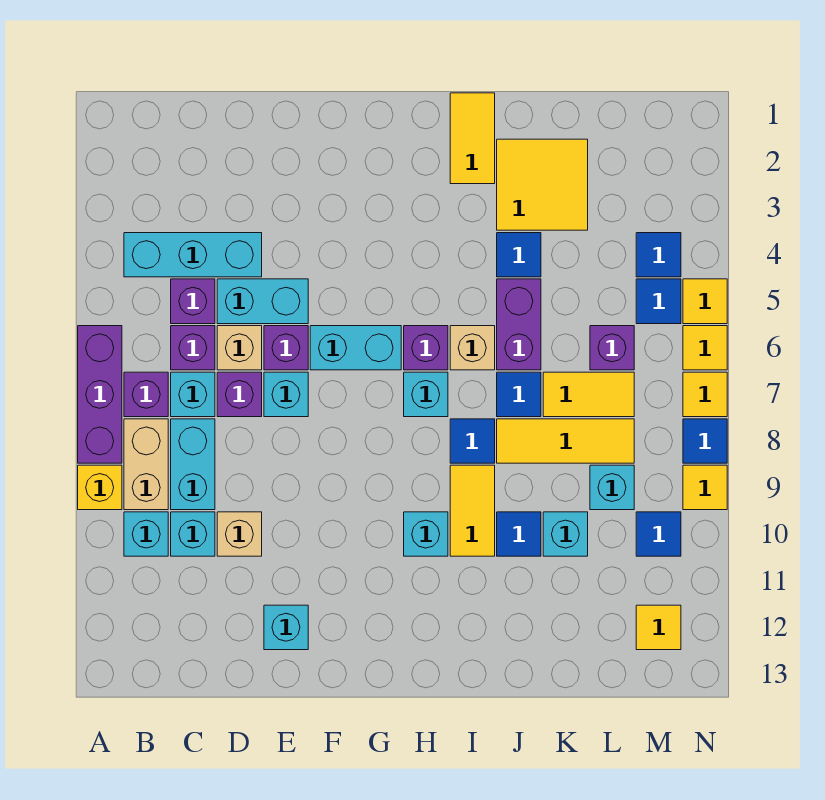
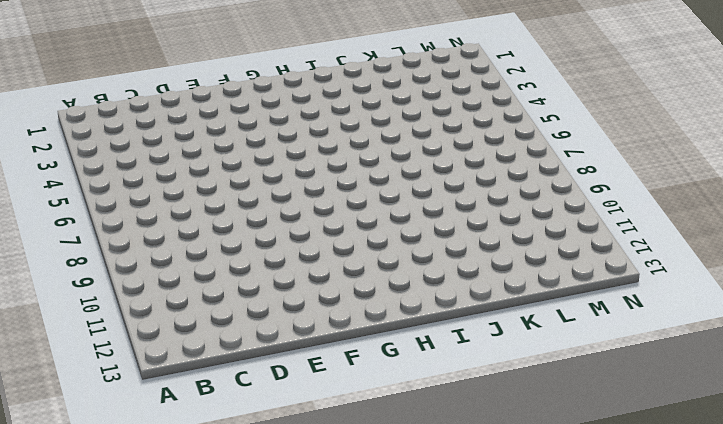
none -> purple 1x3 brick [78,326,122,463]
none -> yellow 1x1 brick [78,465,122,510]
none -> cyan 1x3 brick [124,233,262,277]
none -> purple 1x1 brick [124,372,168,417]

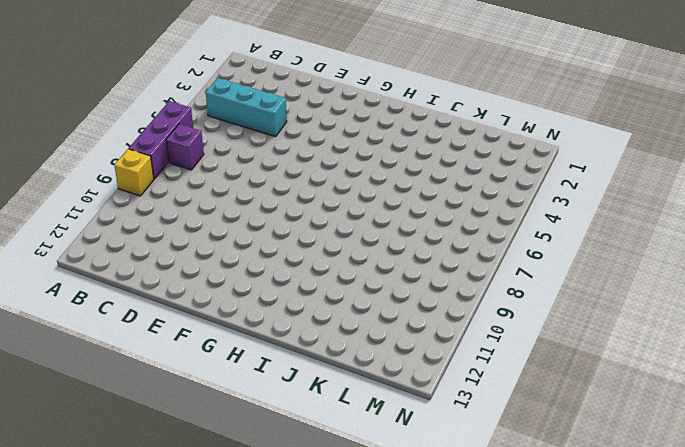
none -> tan 1x2 brick [124,419,168,510]
none -> cyan 1x1 brick [124,512,168,556]
none -> purple 1x1 brick [171,279,215,324]
none -> purple 1x1 brick [171,326,215,370]

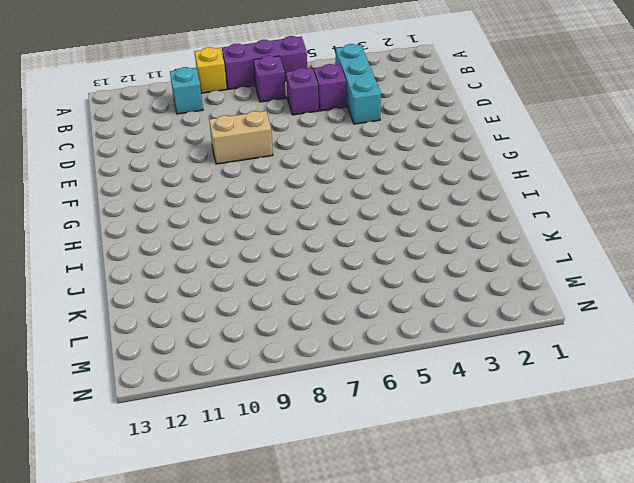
tan 1x2 brick [209,111,273,164] -> tan 1x2 brick moved to [124,419,168,510]
none -> cyan 1x1 brick [171,372,215,417]
none -> cyan 1x2 brick [171,419,215,510]
none -> cyan 1x1 brick [171,512,215,556]
none -> cyan 1x2 brick [217,279,308,324]

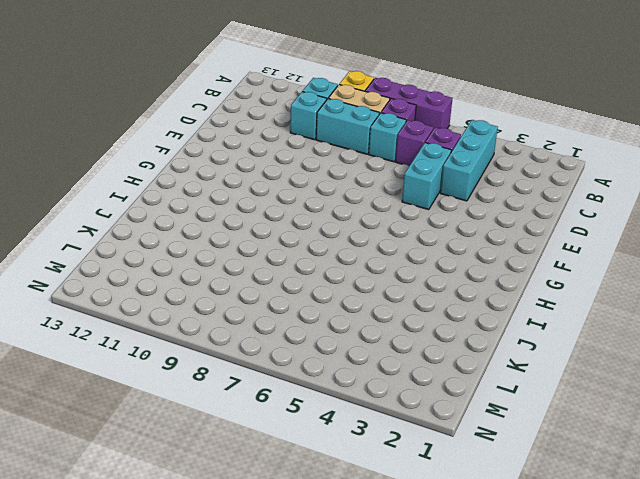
none -> tan 1x1 brick [217,326,262,370]
none -> purple 1x1 brick [217,372,262,417]
none -> tan 1x1 brick [217,512,262,556]
none -> purple 1x1 brick [264,326,308,370]

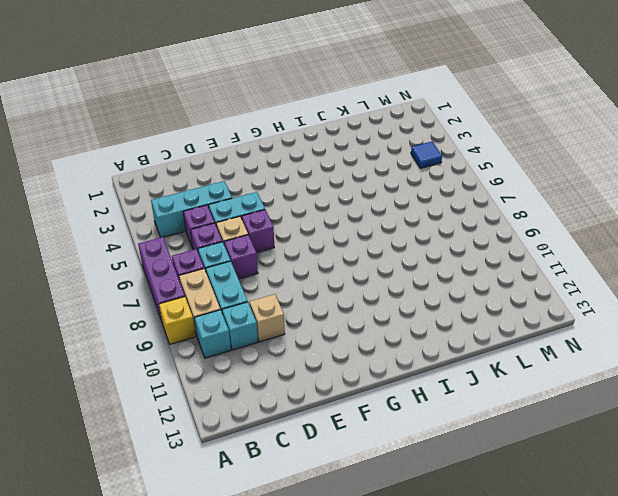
none -> cyan 1x1 brick [264,372,308,417]
none -> cyan 1x1 brick [264,605,308,650]
none -> cyan 1x2 brick [310,326,401,370]
none -> purple 1x1 brick [404,326,448,370]

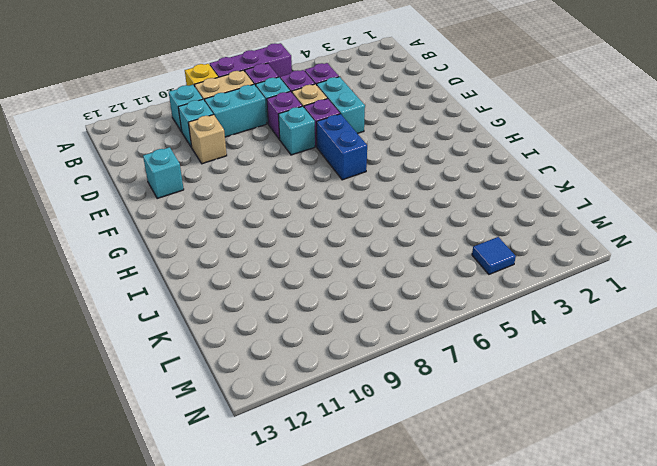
blue 1x2 brick [317,114,367,180] -> cyan 1x2 brick [310,326,401,370]
none -> cyan 1x3 brick [124,233,262,277]
none -> purple 1x1 brick [404,326,448,370]
none -> cyan 1x1 brick [404,372,448,417]
none -> cyan 1x1 brick [404,512,448,556]

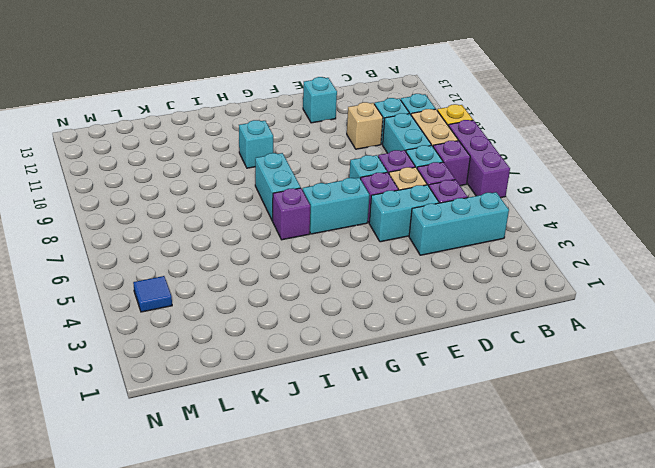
cyan 1x2 brick [255,153,301,221] -> cyan 1x1 brick [404,372,448,417]
none -> yellow 1x2 tile [450,93,495,184]
none -> tan 1x1 brick [450,326,495,370]
none -> blue 1x1 tile [450,419,495,463]
none -> yellow 1x2 tile [450,465,495,556]

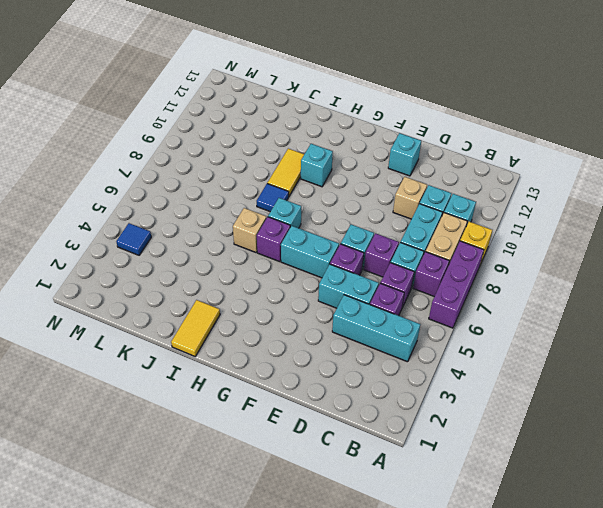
none -> tan 1x1 brick [217,326,262,370]
none -> yellow 2x2 tile [497,139,588,230]
none -> blue 1x1 tile [497,233,541,277]
none -> purple 1x2 brick [497,279,541,370]

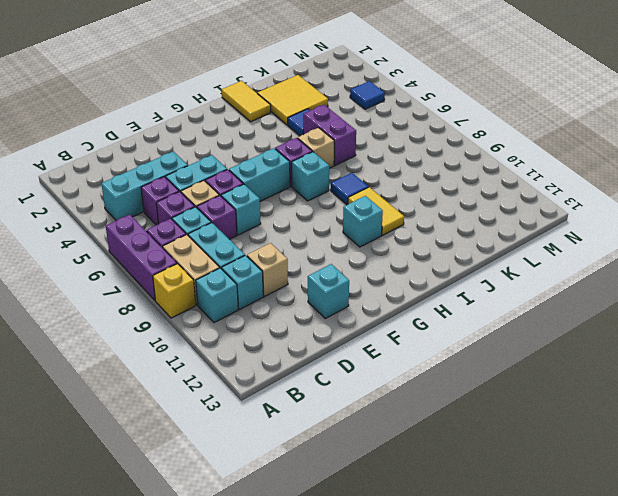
none -> blue 1x1 tile [497,372,541,417]
none -> yellow 1x3 tile [497,419,634,463]
none -> blue 1x1 tile [497,512,541,556]
none -> yellow 1x2 tile [543,372,634,417]

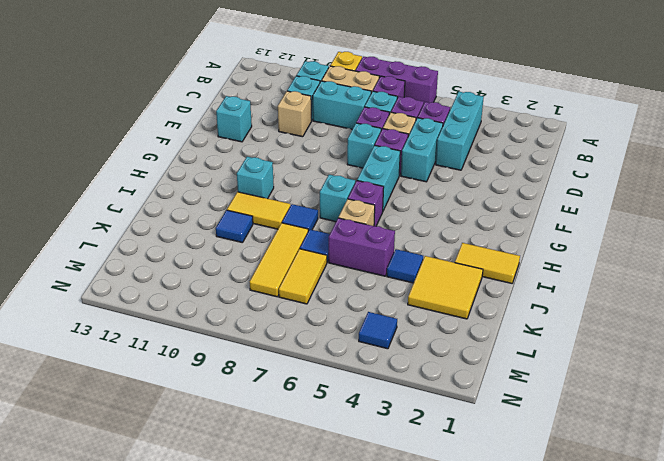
none -> cyan 1x1 brick [543,512,588,556]
none -> purple 1x1 brick [590,326,634,370]
none -> cyan 1x1 brick [590,465,634,510]
none -> blue 1x1 tile [636,279,681,324]

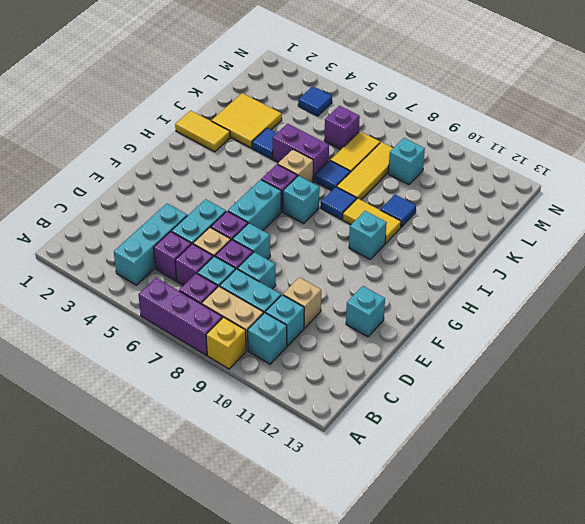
cyan 1x1 brick [237,252,276,289] -> cyan 1x1 brick moved to [543,512,588,556]
none -> blue 1x1 tile [636,279,681,324]
none -> blue 1x1 tile [636,512,681,556]
none -> yellow 1x1 tile [636,605,681,650]
none -> yellow 1x1 tile [683,279,727,324]

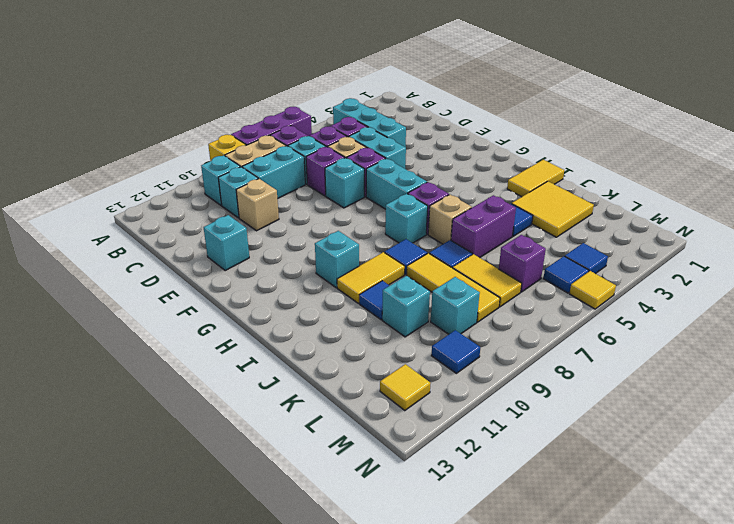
none -> yellow 1x1 tile [683,326,727,370]
none -> yellow 1x1 tile [683,372,727,417]
none -> blue 1x1 tile [683,419,727,463]
none -> yellow 1x1 tile [683,465,727,510]

